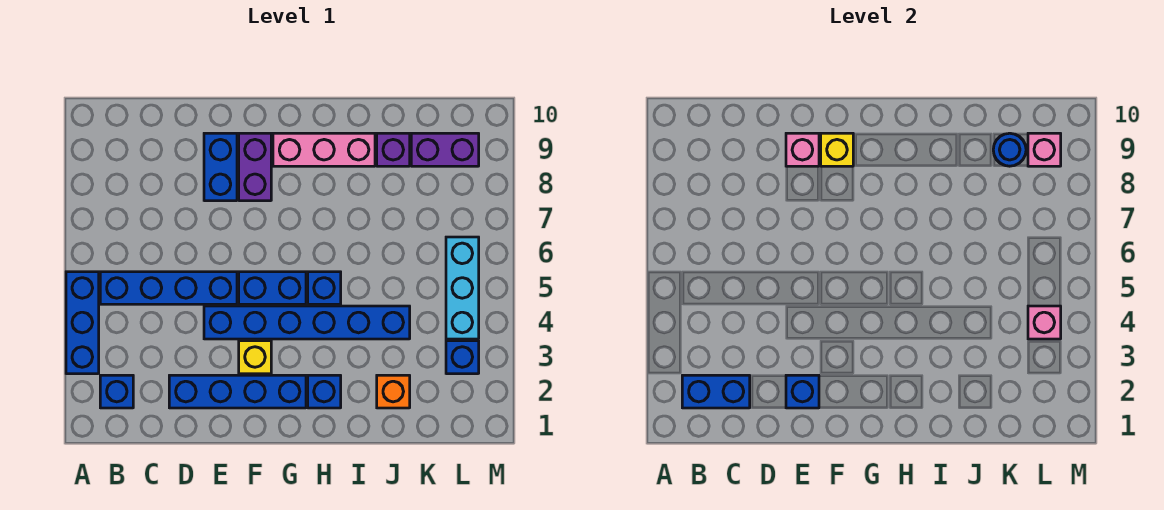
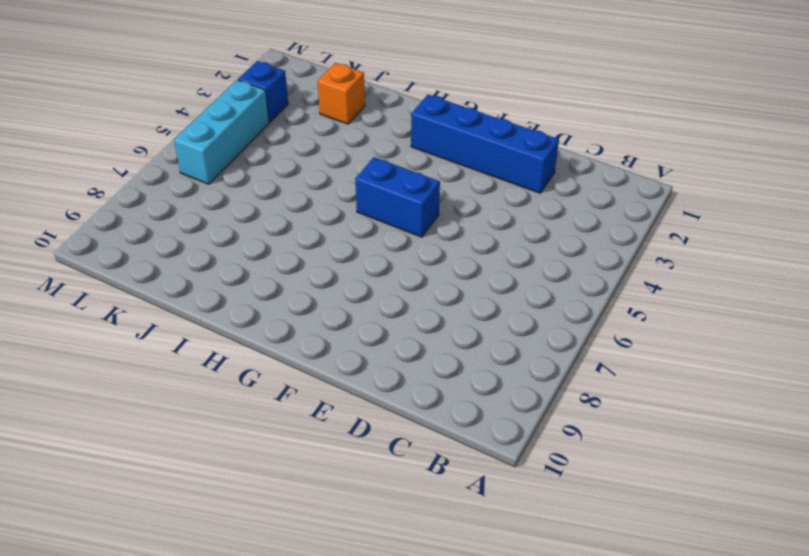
none -> blue 1x3 brick [66,272,99,374]
none -> blue 1x1 brick [100,375,133,408]
none -> blue 1x4 brick [100,272,237,304]

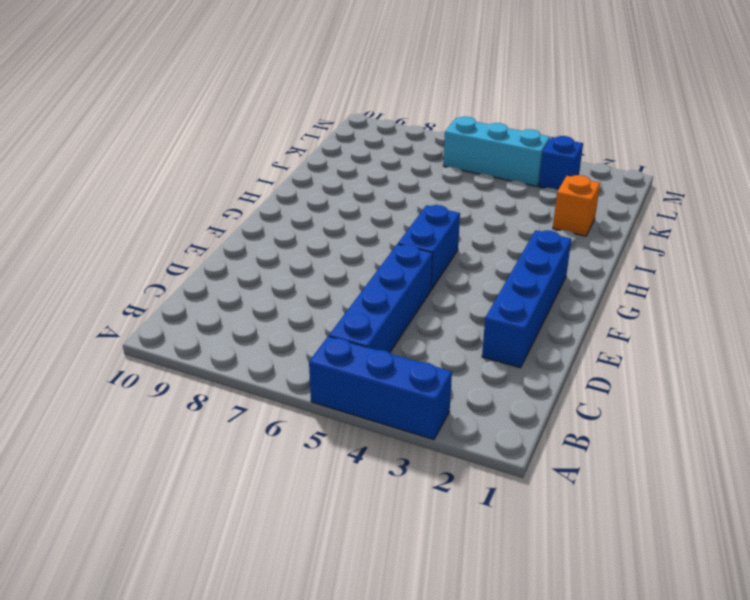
none -> blue 1x1 brick [100,375,133,408]
none -> blue 1x6 brick [204,306,410,339]
none -> blue 1x2 brick [204,133,237,201]

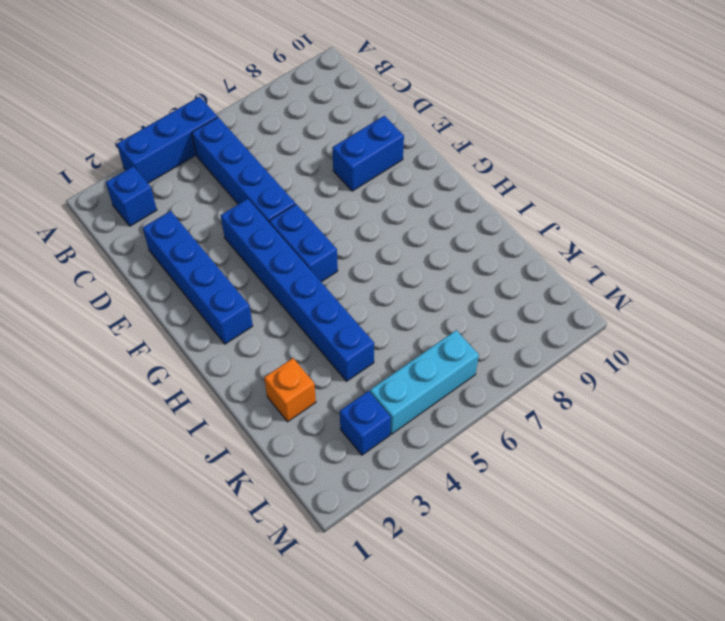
none -> yellow 1x1 brick [239,341,271,374]
none -> purple 1x2 brick [239,133,271,201]
none -> pink 1x3 brick [273,133,375,166]

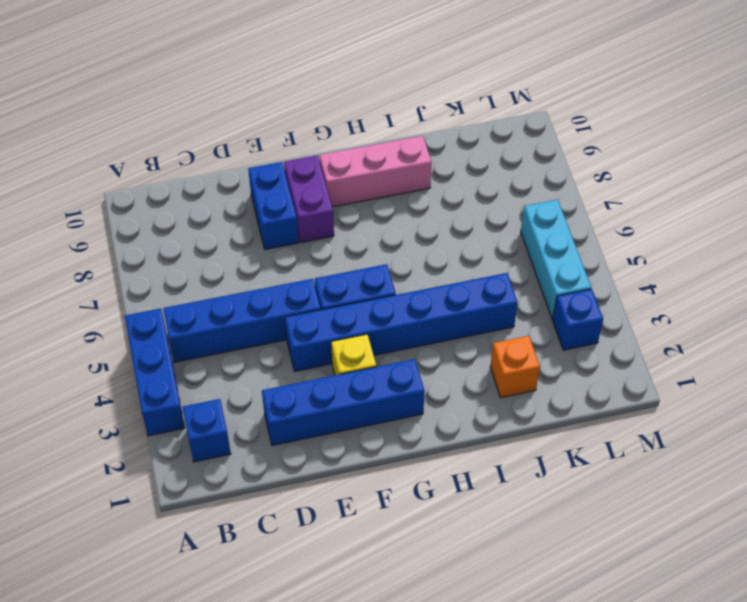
none -> blue 1x1 brick [308,375,341,408]
none -> blue 1x1 brick [308,272,341,304]
none -> purple 1x1 brick [377,133,410,166]

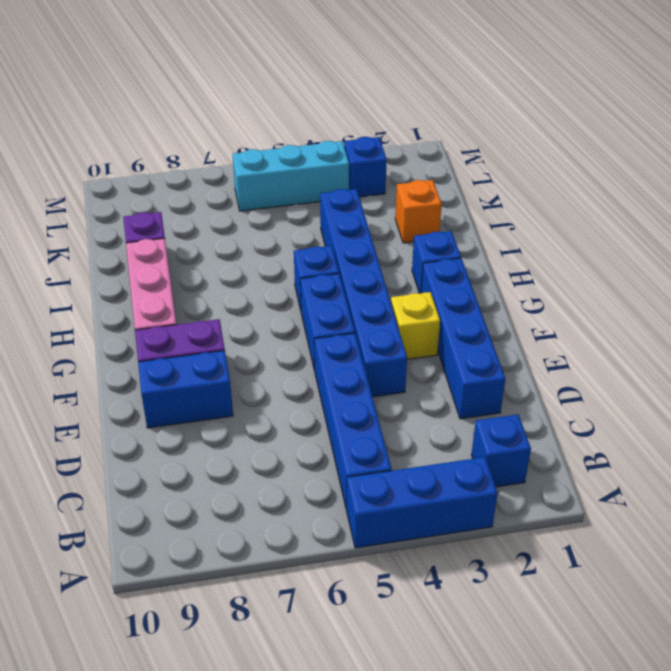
none -> purple 1x2 brick [411,133,479,166]
none -> blue 1x2 brick [682,375,750,408]
none -> blue 1x1 brick [786,375,819,408]

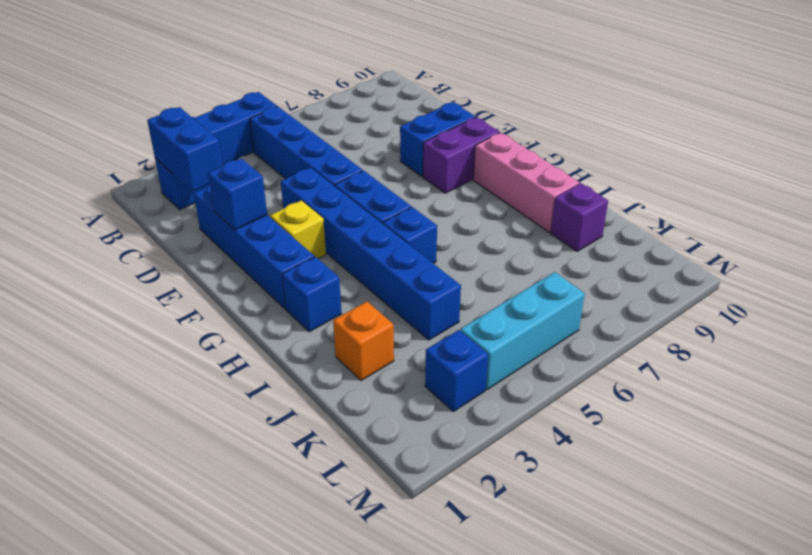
none -> purple 1x2 brick [411,133,479,166]
none -> pink 1x1 brick [786,133,819,166]
none -> yellow 1x1 brick [821,133,853,166]

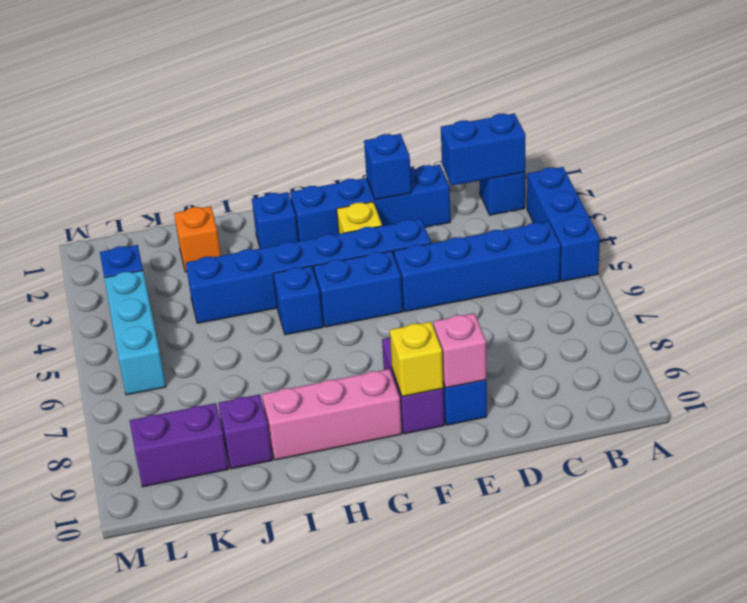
none -> blue 1x1 round brick [993,133,1026,166]
none -> pink 1x1 brick [1028,306,1061,339]
none -> pink 1x1 brick [1028,133,1061,166]

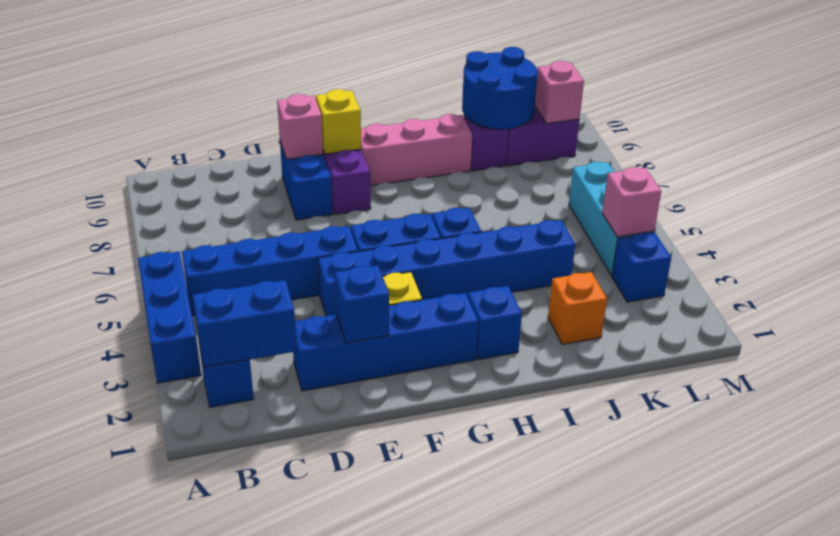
blue 2x2 round brick [462,47,538,129] -> blue 1x1 round brick [993,133,1026,166]

